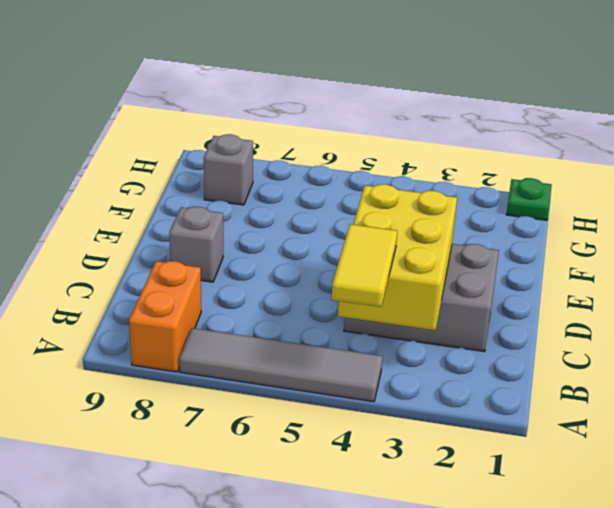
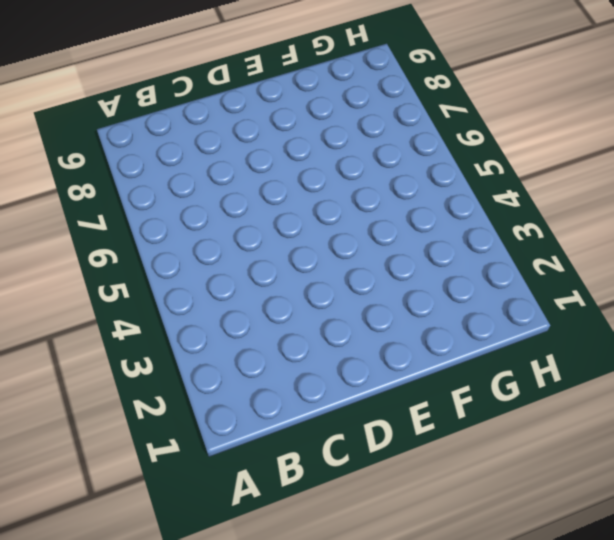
none -> grey 1x4 tile [179,328,383,402]
none -> orange 1x2 brick [129,261,201,372]

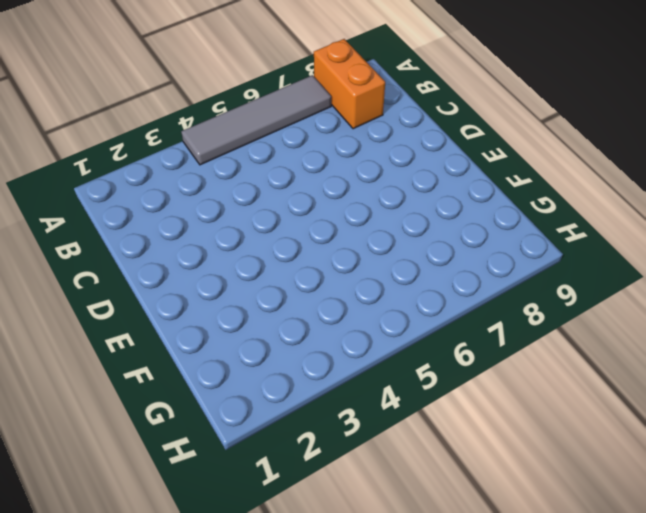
none -> grey 2x3 brick [344,244,499,352]
none -> grey 1x1 brick [169,207,223,282]

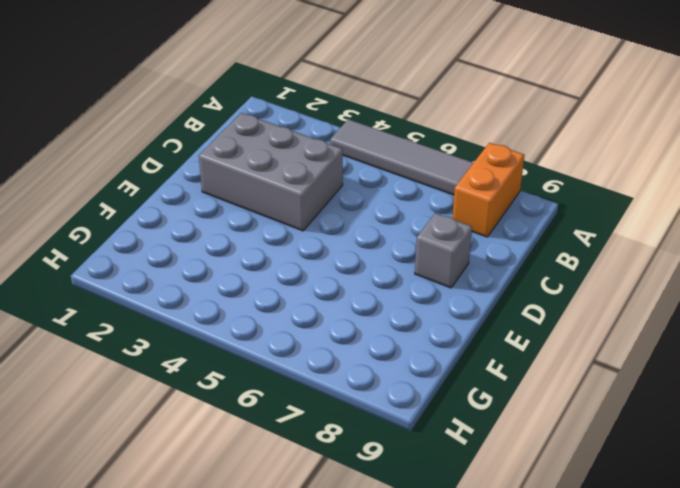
none -> grey 1x1 brick [204,134,253,205]
none -> green 1x1 plate [506,178,552,220]

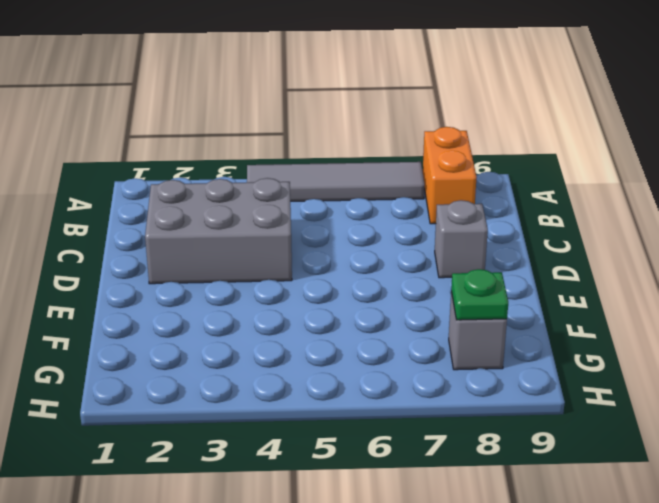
green 1x1 plate [451,269,508,320] -> green 1x1 plate moved to [506,178,552,220]
none -> yellow 2x3 brick [338,184,457,330]
none -> yellow 1x2 tile [332,224,397,307]

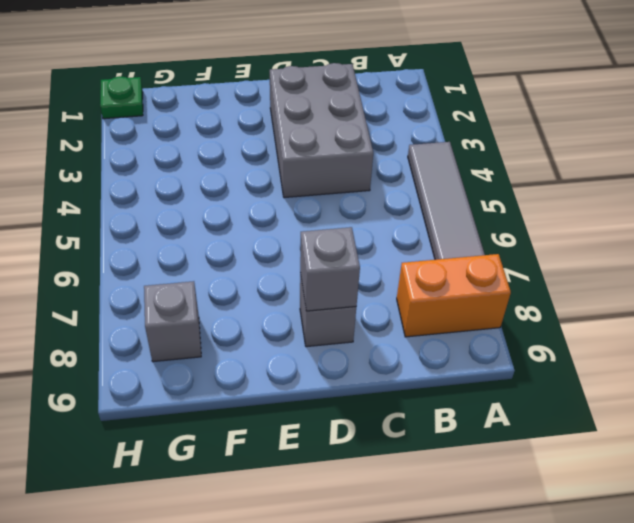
grey 1x1 brick [300,227,360,311] -> none
none -> yellow 2x3 brick [338,184,457,330]
none -> yellow 1x2 tile [332,224,397,307]

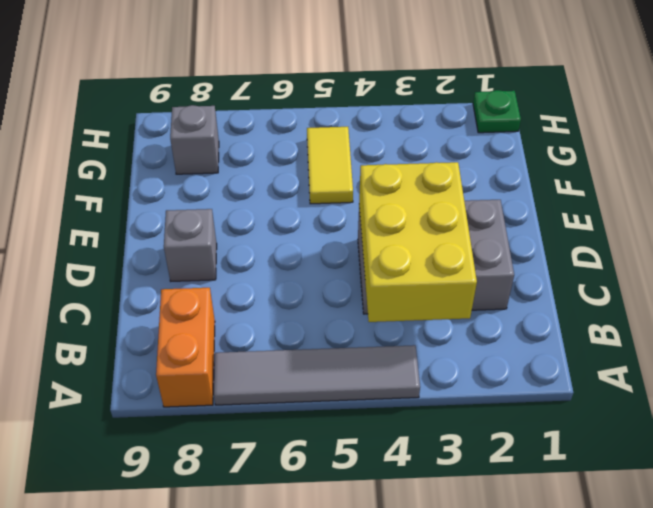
yellow 1x2 tile [307,127,353,204] -> yellow 1x2 tile moved to [332,224,397,307]

